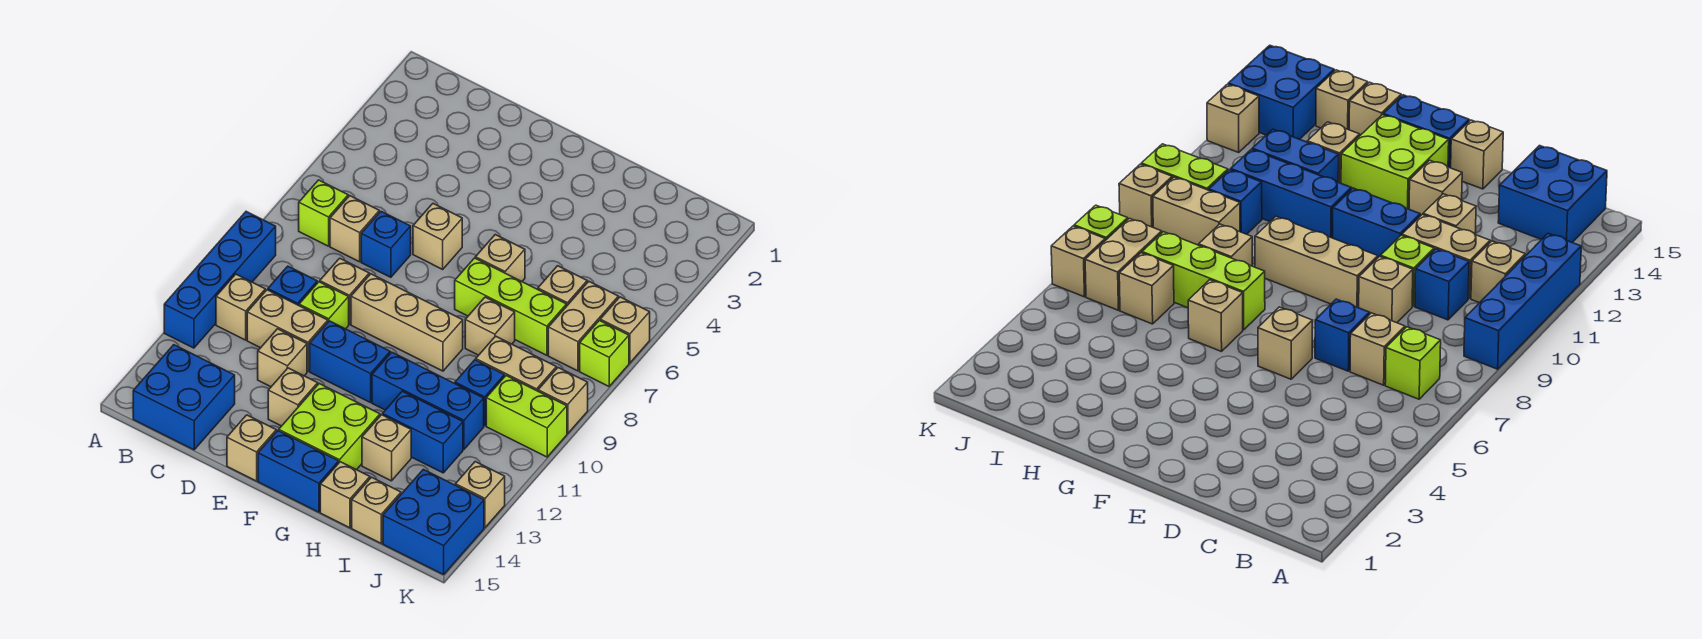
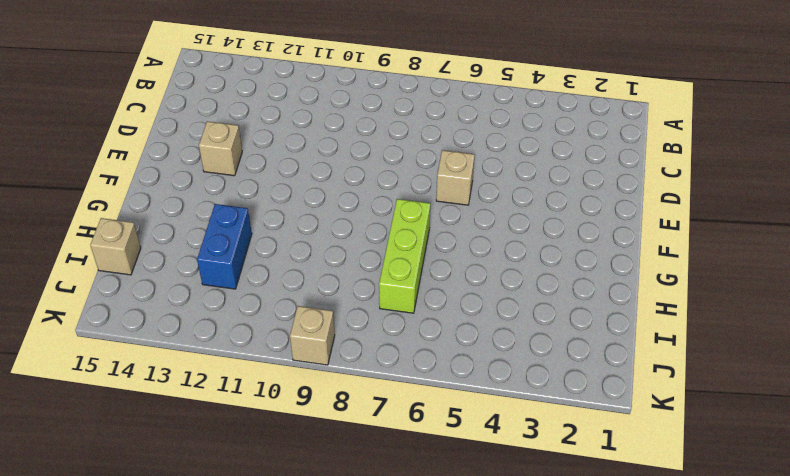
none -> blue 1x4 brick [164,212,276,348]
none -> lime 1x1 brick [299,180,348,246]
none -> tan 1x1 brick [216,274,265,340]
none -> blue 2x2 brick [133,345,235,450]

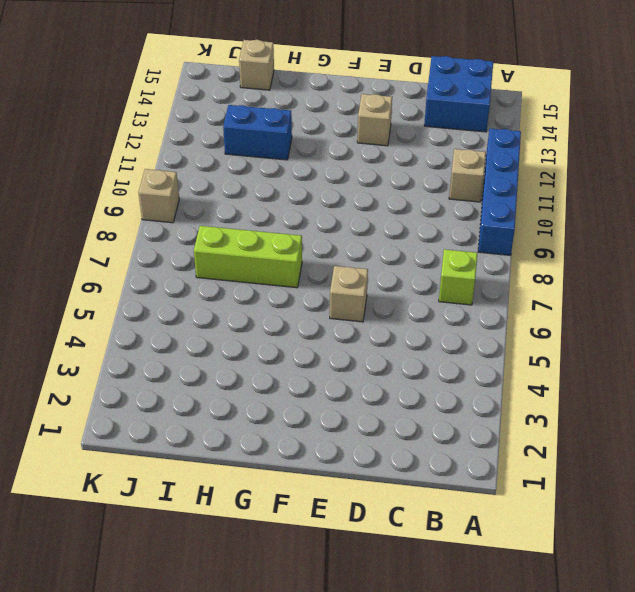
none -> tan 1x1 brick [330,196,379,262]
none -> blue 1x1 brick [268,266,317,305]
none -> tan 1x2 brick [247,290,328,371]
none -> blue 1x1 brick [361,211,411,277]

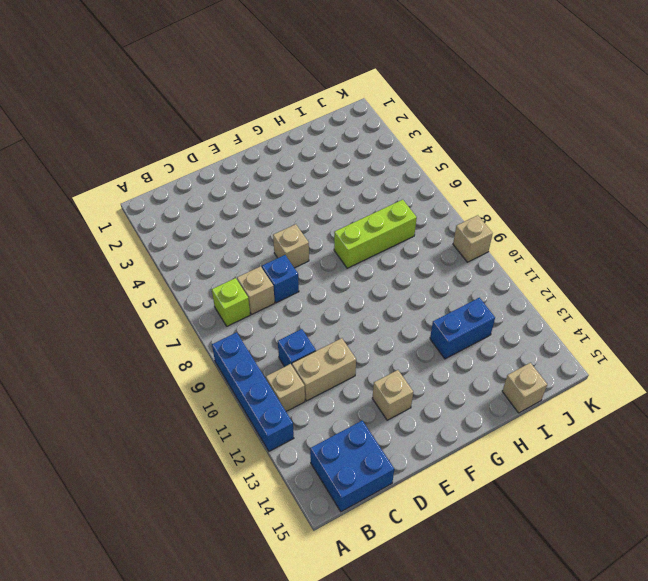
none -> tan 1x1 brick [320,258,369,324]
none -> lime 1x1 brick [299,282,349,329]
none -> tan 1x1 brick [258,329,307,387]
none -> tan 1x3 brick [351,274,463,371]

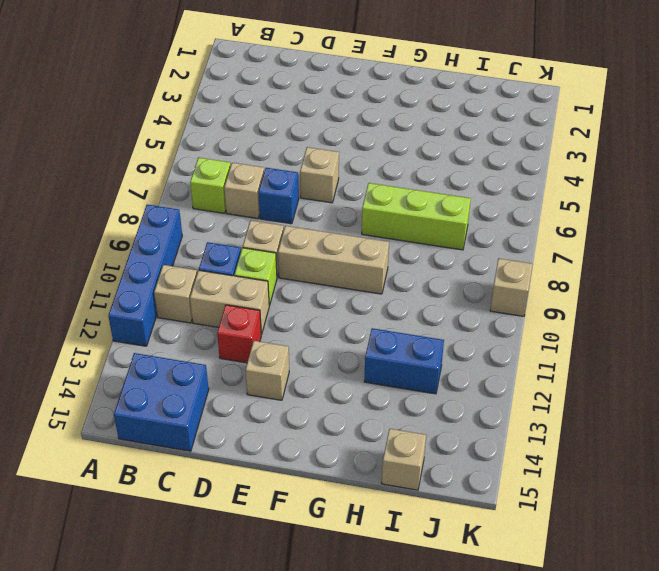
red 1x1 brick [217,305,261,363] -> tan 1x1 brick [258,329,307,387]
none -> blue 1x2 brick [310,321,390,403]
none -> tan 1x1 brick [227,415,276,481]
none -> lime 2x2 brick [279,384,380,470]
none -> blue 1x2 brick [258,431,339,512]

